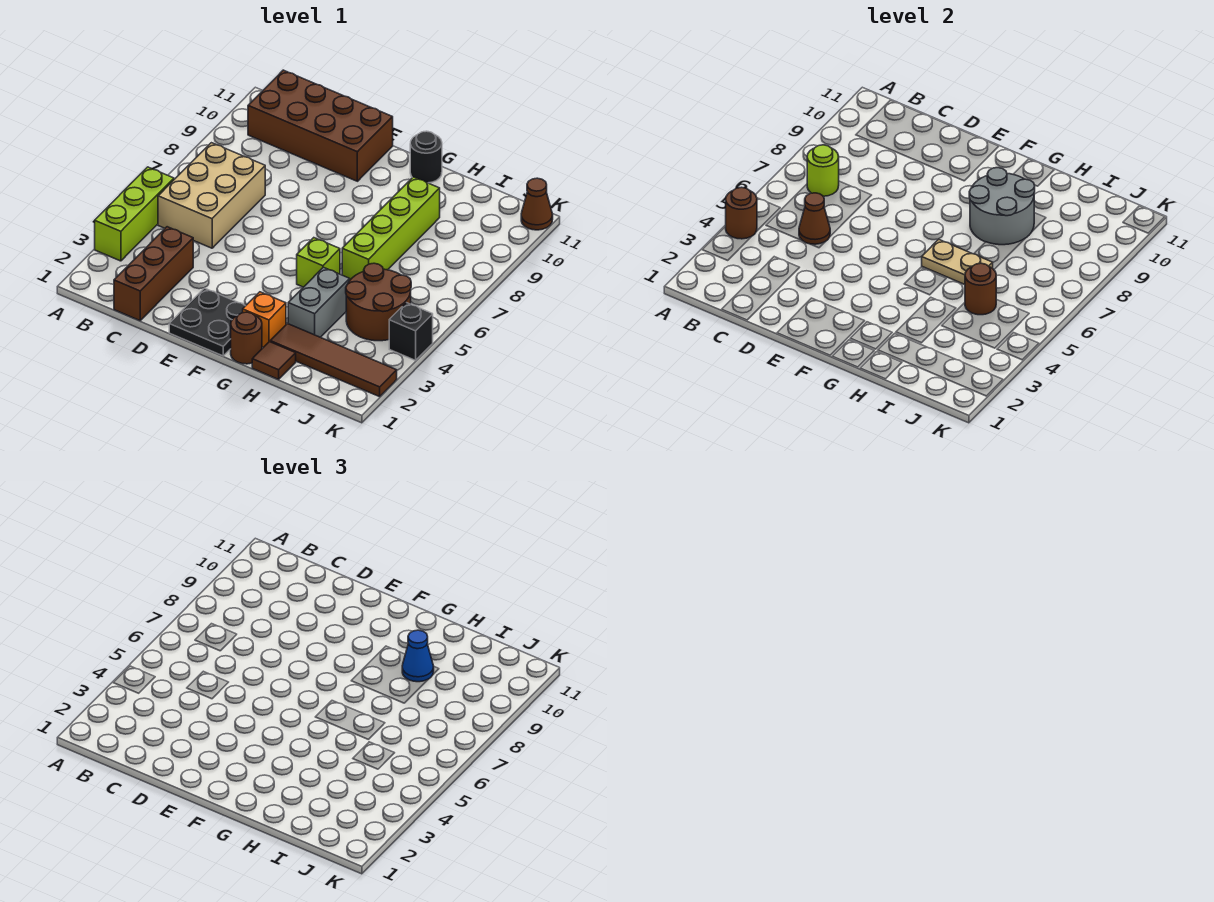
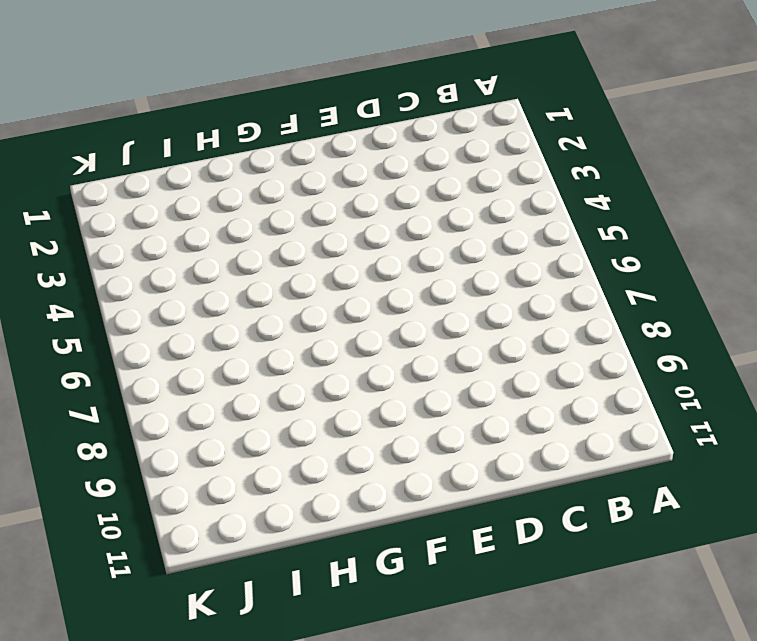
none -> lime 1x3 brick [95,167,174,261]
none -> tan 2x3 brick [158,143,265,248]
none -> brown 2x4 brick [248,70,393,181]

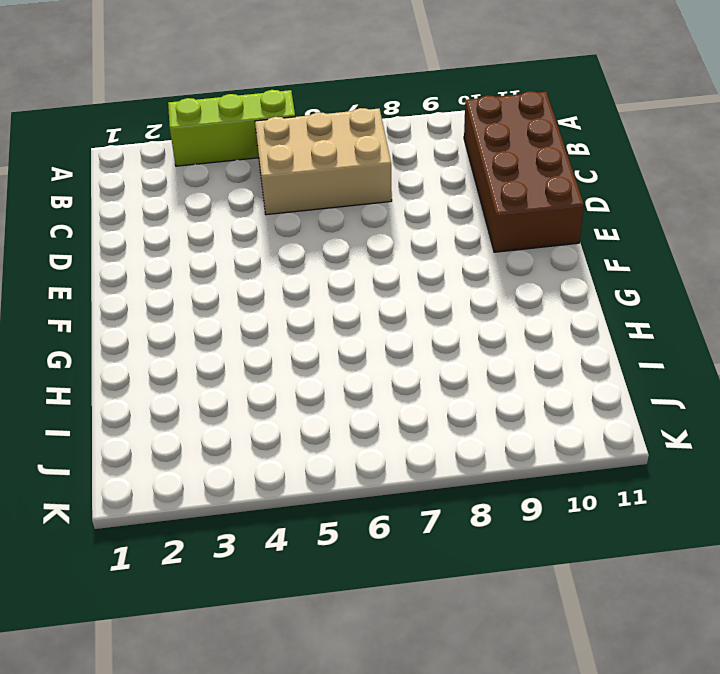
none -> brown 1x3 brick [114,227,193,321]
none -> black 2x2 plate [169,288,245,356]
none -> brown 1x1 round brick [231,312,262,364]

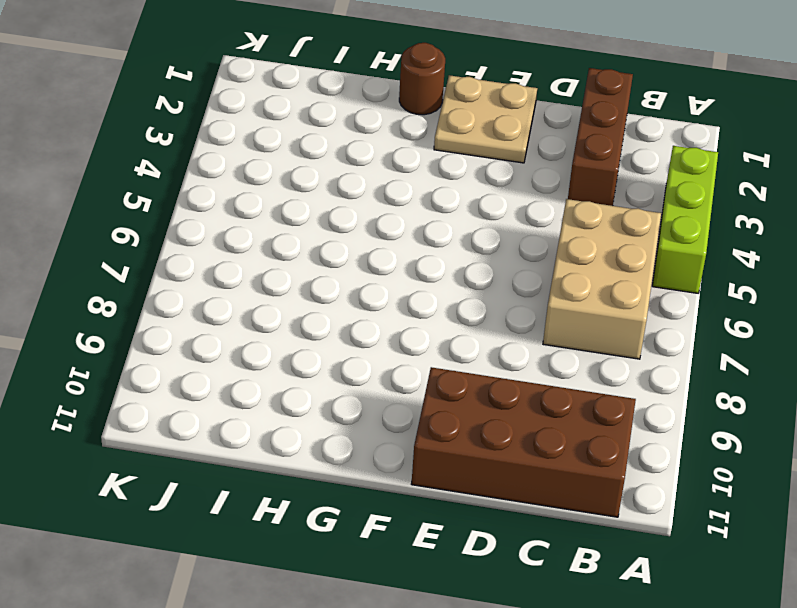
tan 2x2 plate [434,75,537,163] -> black 2x2 plate [169,288,245,356]
none -> orange 1x1 brick [243,292,286,347]
none -> lime 1x1 brick [297,238,340,287]
none -> black 1x1 round brick [410,131,442,183]

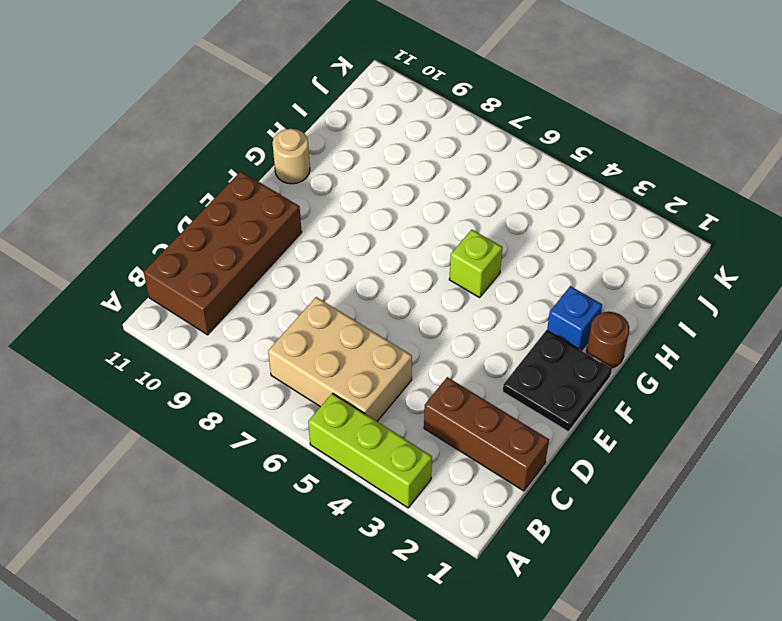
blue 1x1 brick [547,286,602,351] -> orange 1x1 brick [243,292,286,347]
tan 1x1 round brick [272,129,310,184] -> black 1x1 round brick [410,131,442,183]
none -> brown 1x1 tile [252,342,296,379]
none -> brown 1x4 tile [270,324,397,397]
none -> grey 1x2 brick [288,267,350,337]

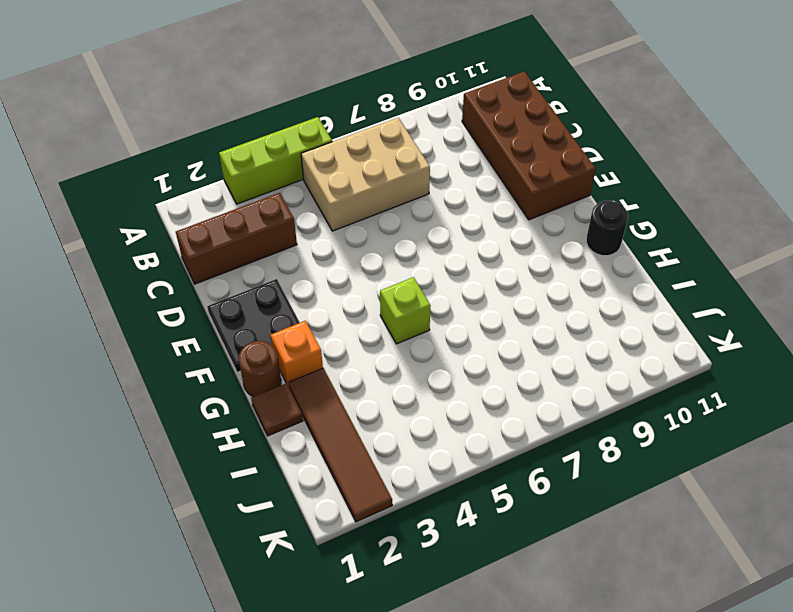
none -> grey 1x2 brick [288,267,350,337]
none -> lime 1x4 brick [342,177,440,280]
none -> brown 2x2 round brick [346,263,411,341]

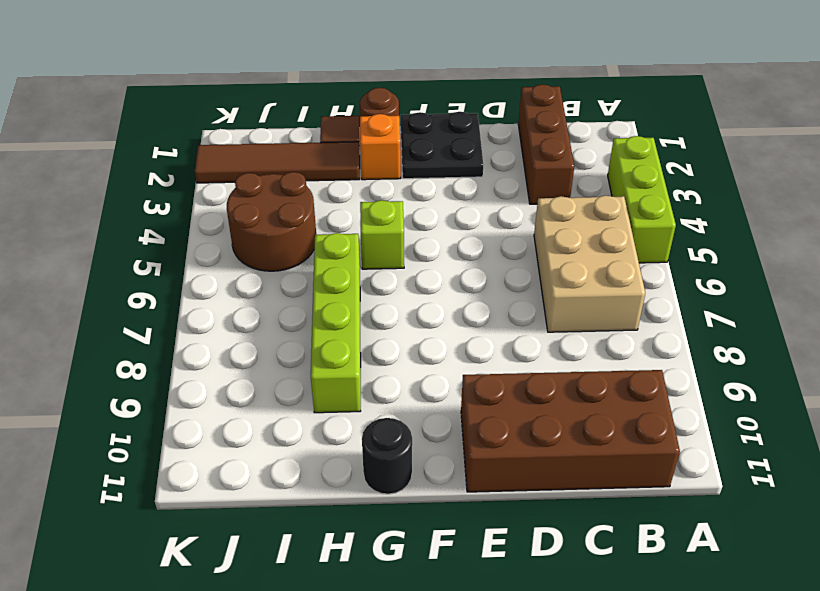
none -> grey 1x2 brick [288,267,350,337]
none -> black 1x1 brick [389,303,433,360]
none -> brown 1x1 cone [521,178,553,230]

